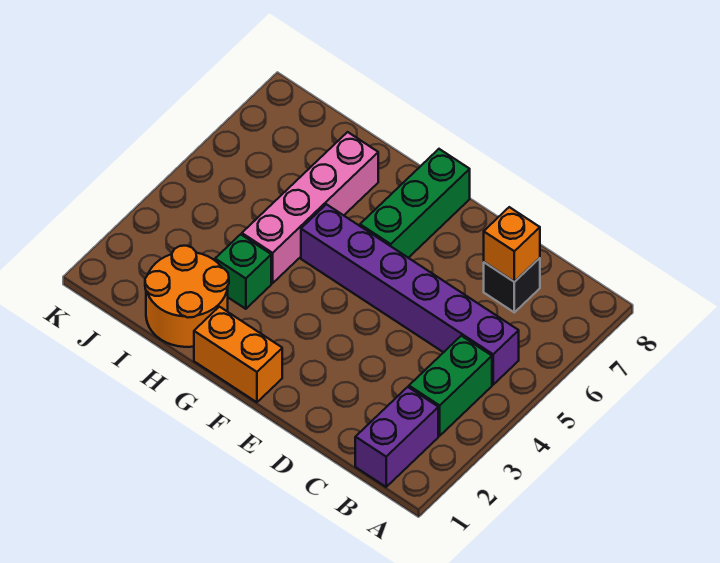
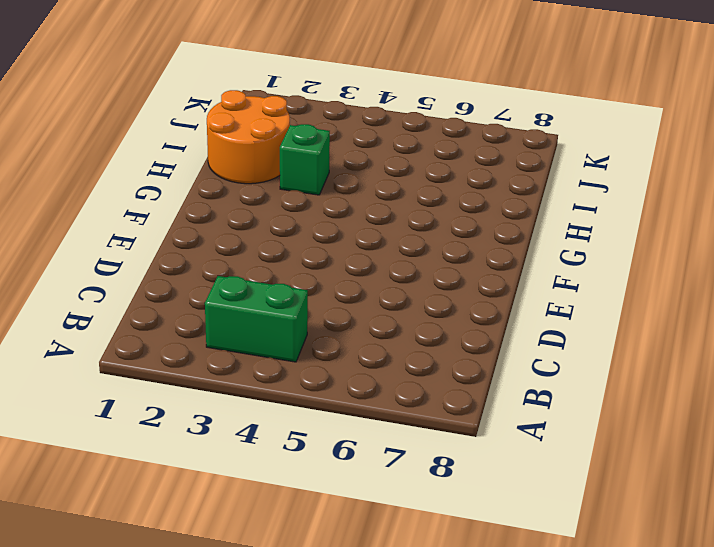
none -> purple 1x2 brick [355,387,438,487]
none -> purple 1x6 brick [301,204,519,385]

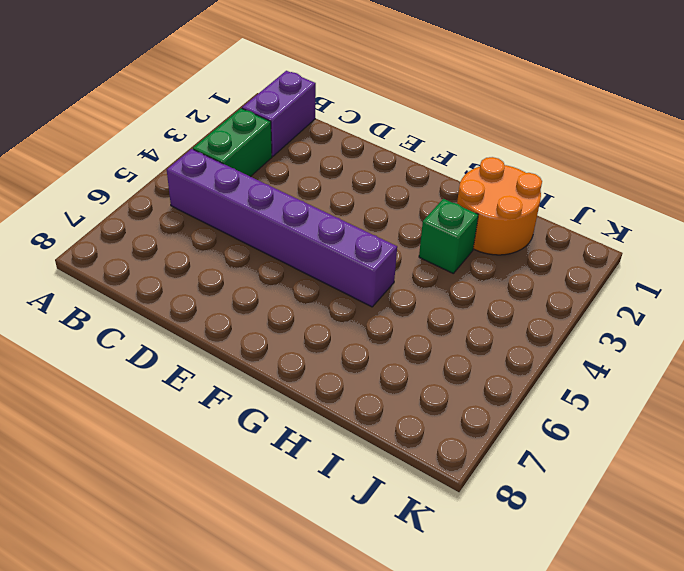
none -> black 1x1 brick [484,258,540,312]
none -> orange 1x2 brick [194,307,282,402]

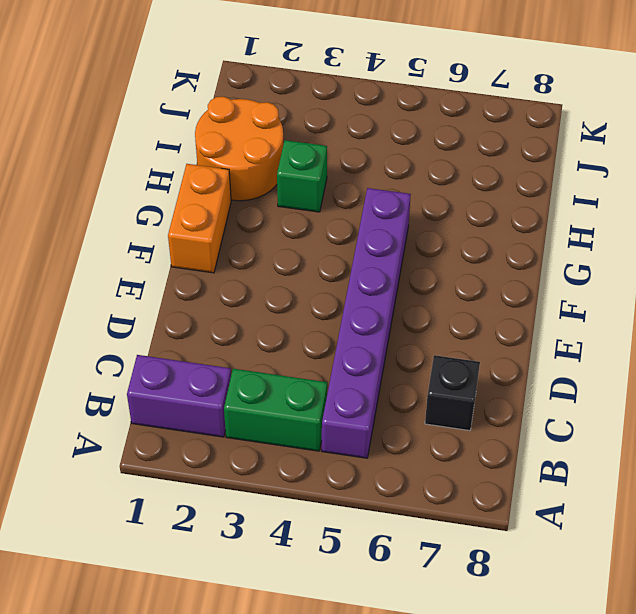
none -> green 1x3 brick [360,149,470,258]
none -> pink 1x4 brick [242,132,378,283]

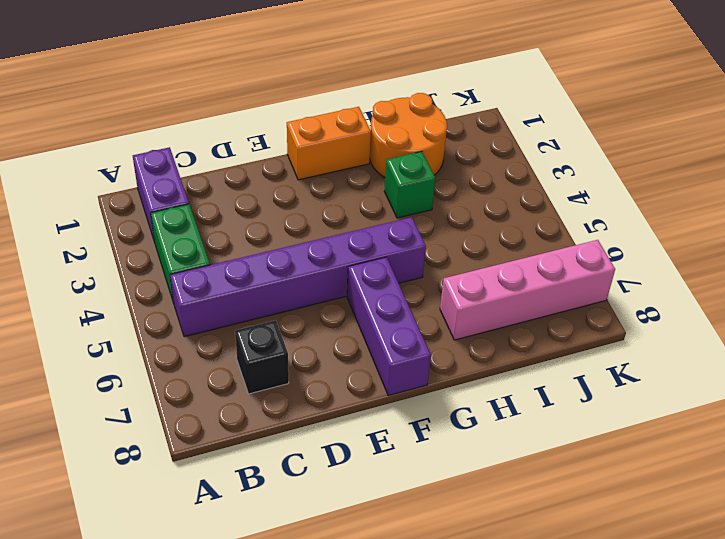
purple 1x3 brick [347,257,431,396] -> green 1x3 brick [360,149,470,258]
pink 1x4 brick [440,240,615,340] -> pink 1x4 brick turned to [242,132,378,283]
none -> orange 1x1 brick [484,207,540,282]

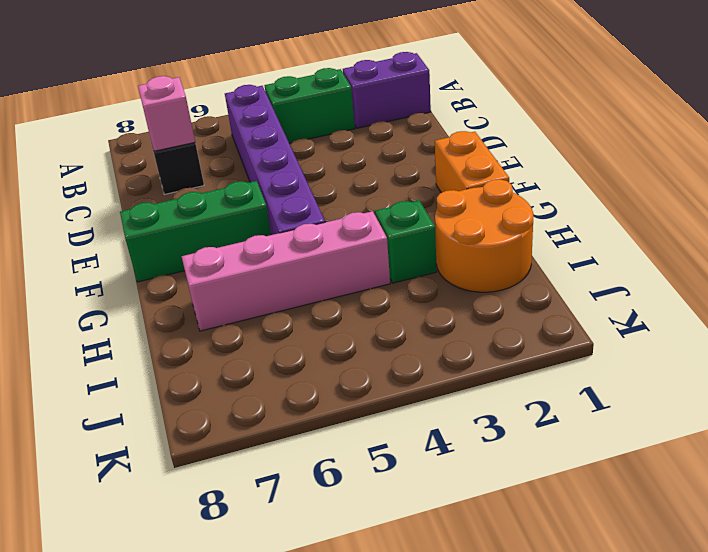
pink 1x1 brick [138,76,195,151] -> orange 1x1 brick [484,207,540,282]

